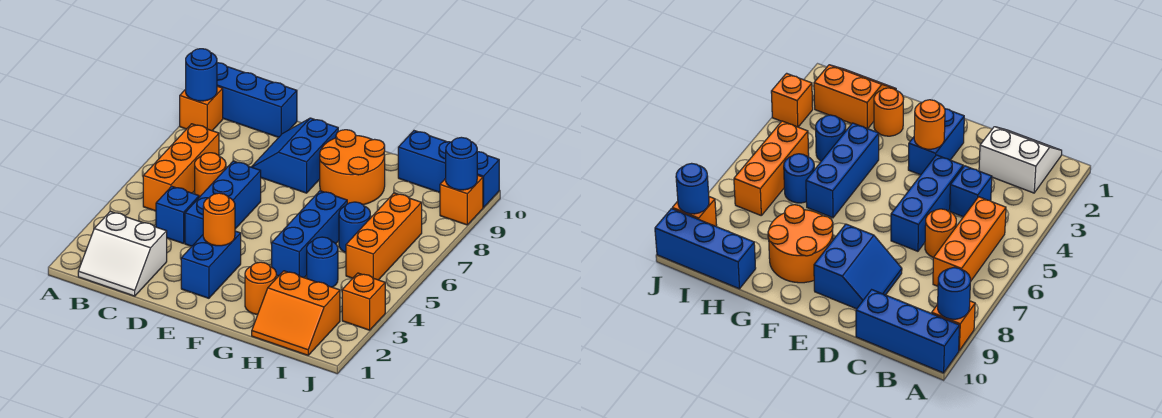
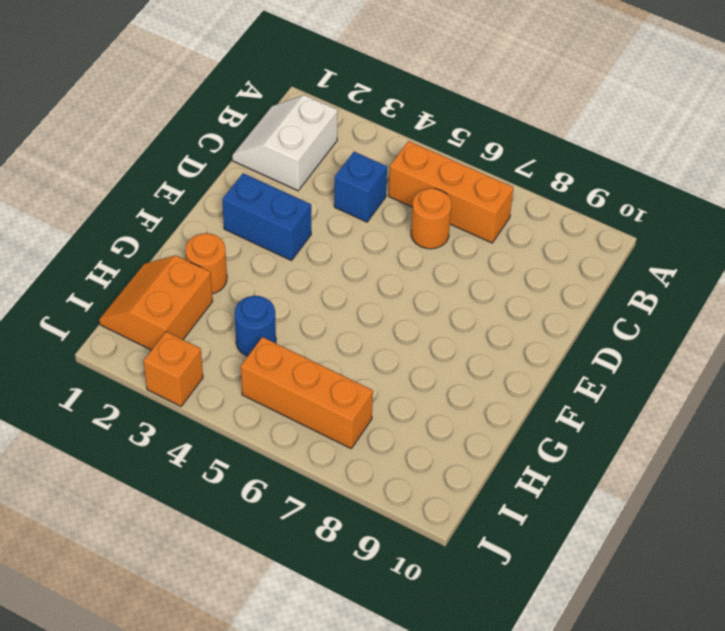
none -> orange 1x1 brick [180,86,223,131]
none -> blue 1x3 brick [217,63,297,137]
none -> blue 1x3 brick [185,161,261,246]

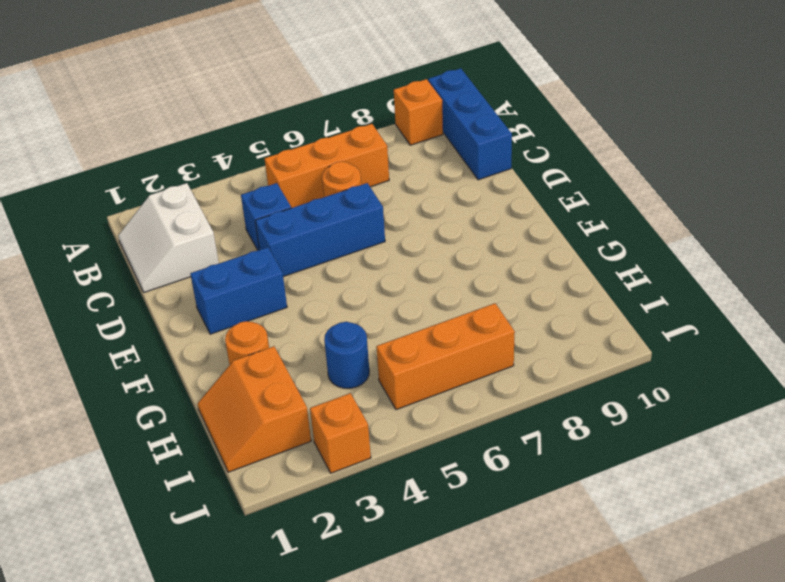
none -> blue 2x2 slope [252,118,338,193]
none -> orange 2x2 round brick [320,130,385,205]
none -> blue 1x3 brick [272,191,347,278]

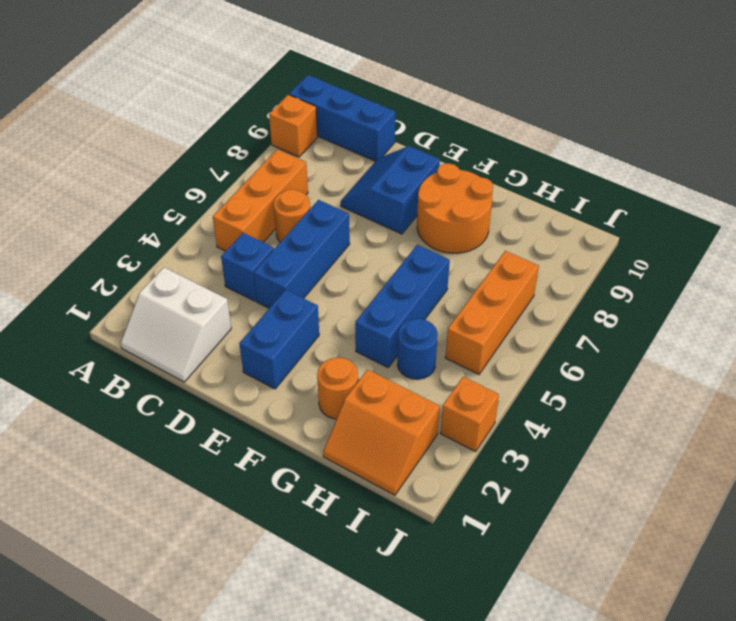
none -> blue 1x1 round brick [339,202,370,253]
none -> blue 1x3 brick [398,131,499,207]
none -> orange 1x1 brick [440,175,483,225]

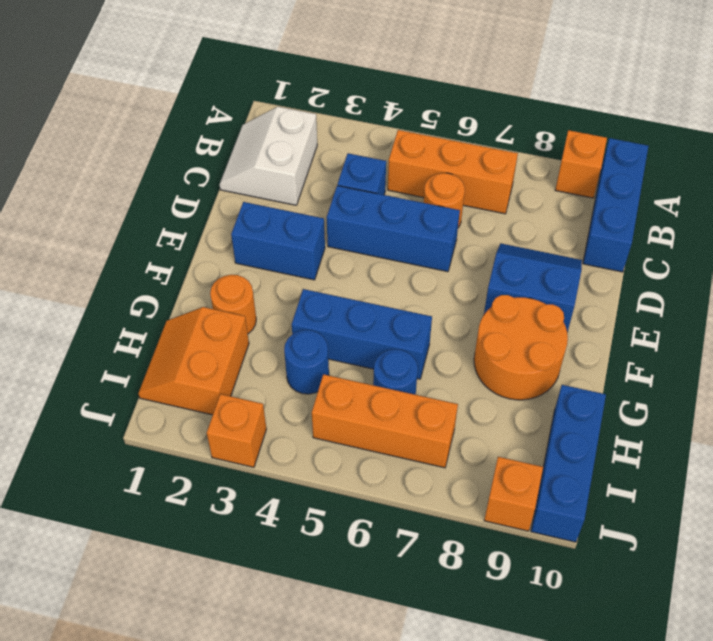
none -> blue 1x1 round brick [186,49,217,101]
none -> orange 1x1 round brick [203,193,235,246]
none -> blue 1x1 round brick [446,137,477,190]

